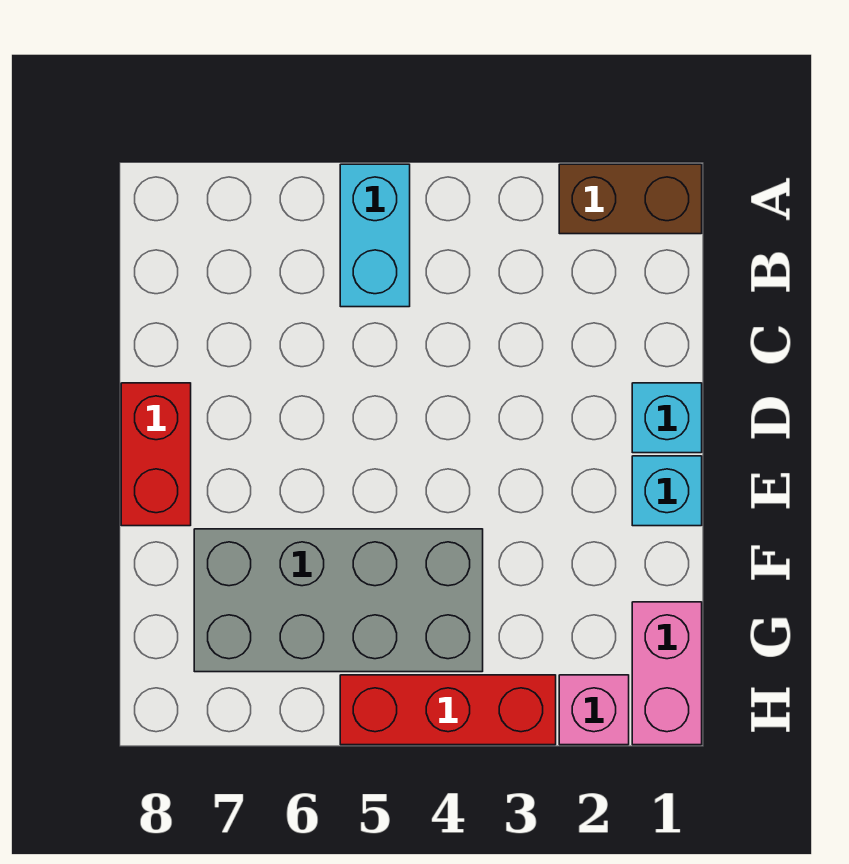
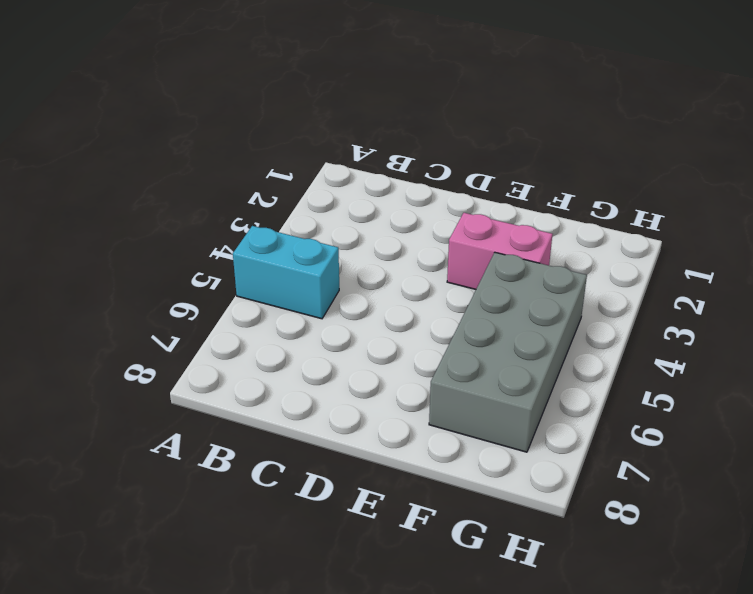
pink 1x2 brick [447,213,552,289] -> pink 1x2 brick moved to [632,602,702,745]
none -> brown 1x2 brick [559,164,702,234]
none -> cyan 1x1 brick [632,383,702,453]

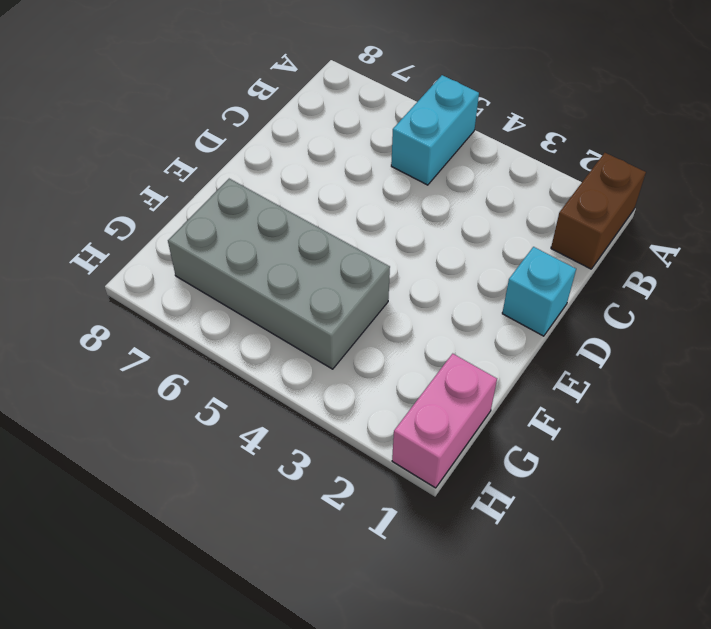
brown 1x2 brick [551,153,646,269] -> brown 1x2 brick turned to [559,164,702,234]
none -> red 1x2 brick [121,383,191,526]
none -> cyan 1x1 brick [632,456,702,526]

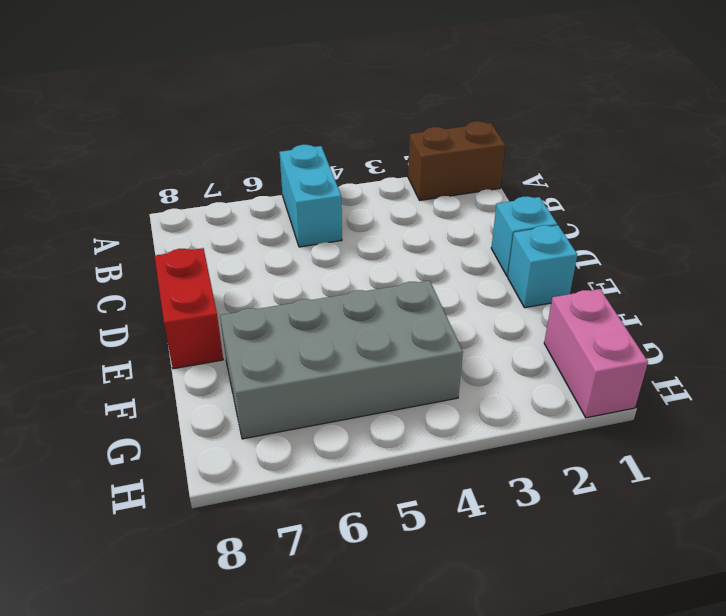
none -> pink 1x1 brick [559,675,629,745]
none -> red 1x3 brick [340,675,556,745]

